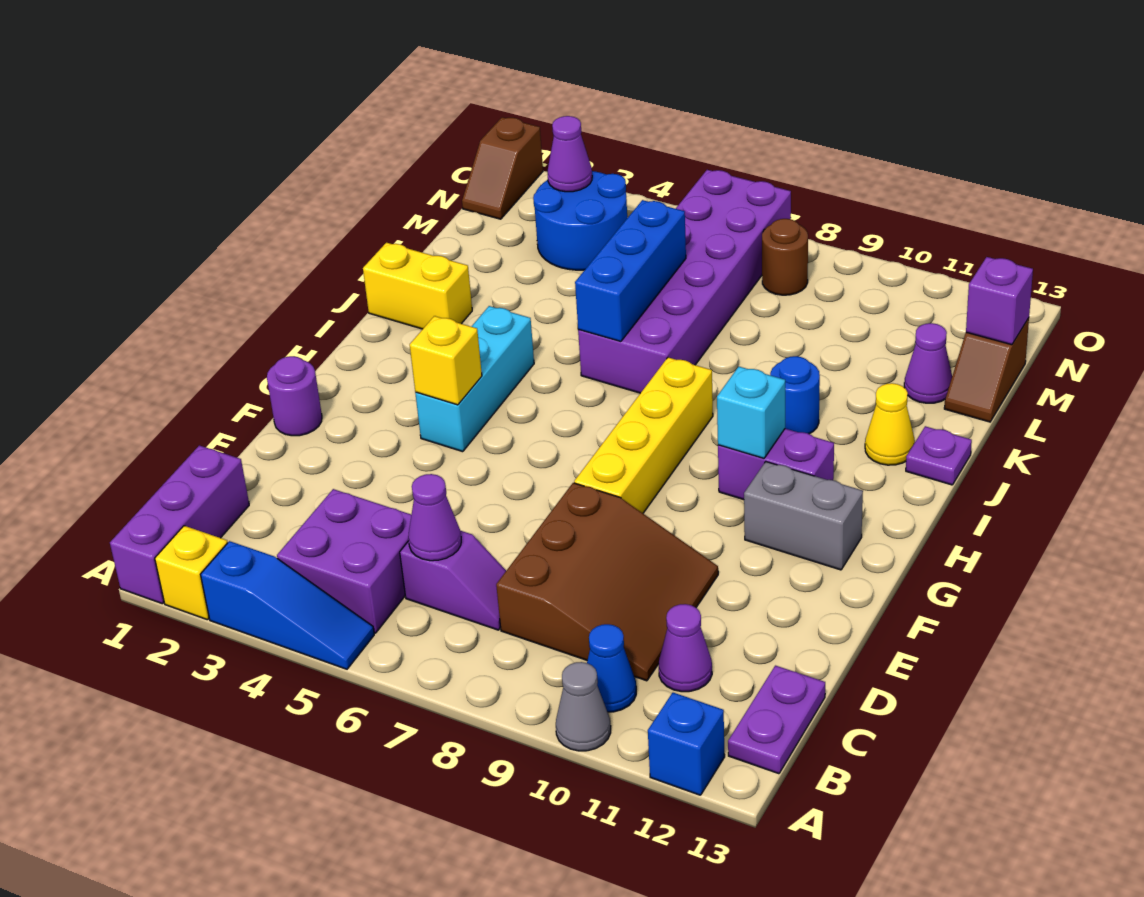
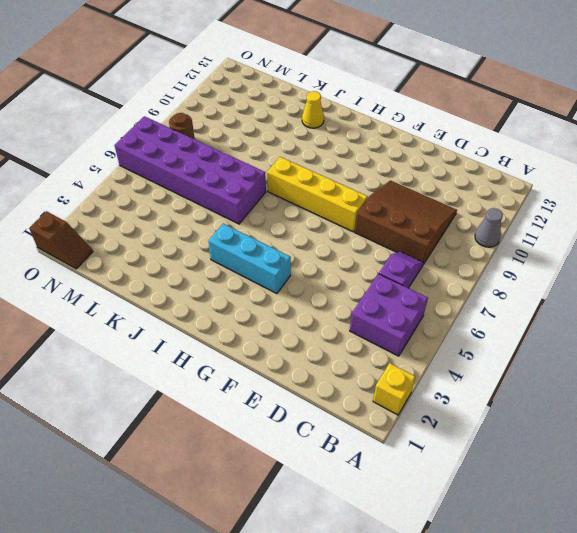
none -> purple 1x3 brick [110,445,249,604]
none -> blue 1x3 slope [201,541,374,669]
none -> blue 1x1 brick [648,693,725,795]
none -> blue 1x1 cone [587,624,636,712]

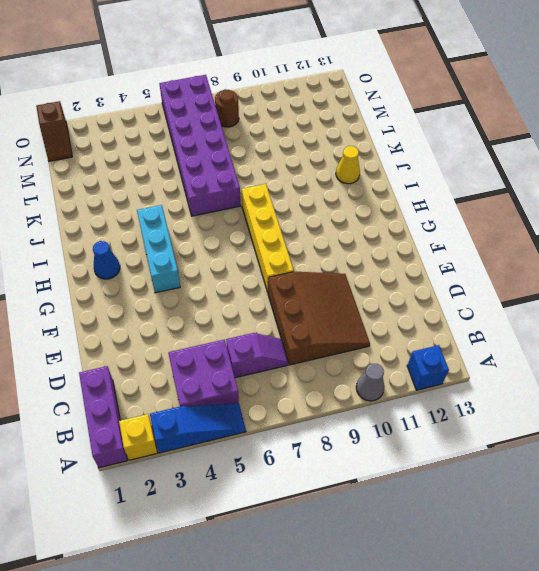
blue 1x1 cone [93,241,120,279] -> blue 1x1 cone moved to [587,624,636,712]
none -> purple 1x2 plate [728,666,825,774]
none -> purple 1x1 cone [659,604,712,692]
none -> purple 1x1 round brick [267,356,322,436]
none -> grey 1x2 brick [744,462,863,570]

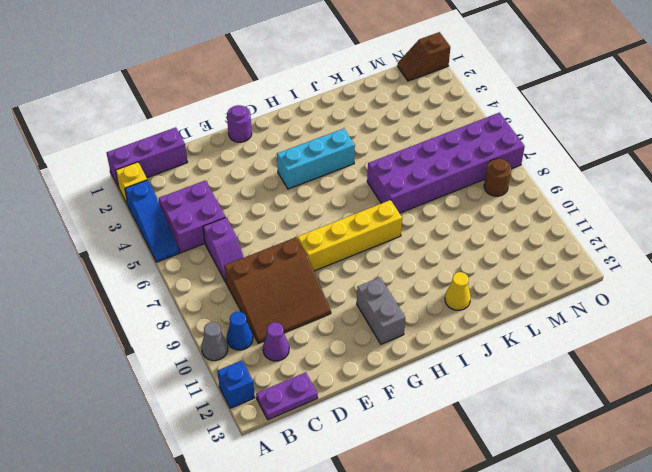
none -> purple 1x2 brick [718,429,834,500]
none -> yellow 1x2 brick [363,243,472,329]
none -> blue 1x1 round brick [770,356,820,434]
none -> purple 1x1 plate [906,426,972,485]

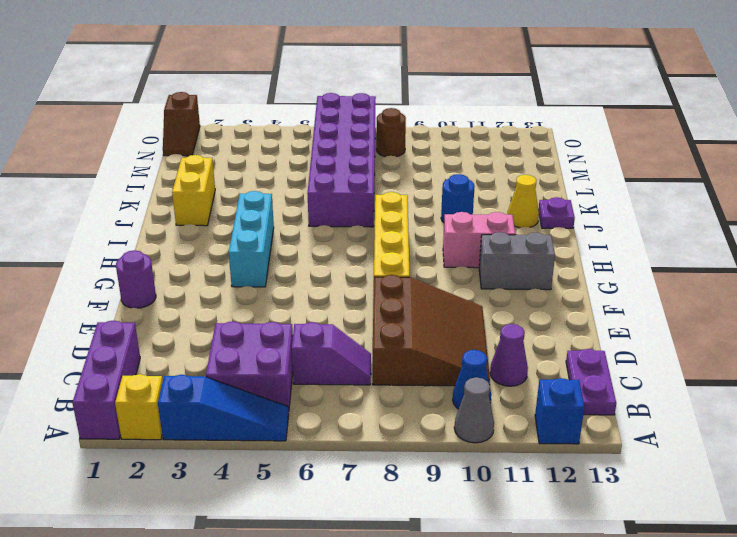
pink 1x2 brick [443,212,515,268] -> purple 1x2 brick [718,429,834,500]
yellow 1x2 brick [172,155,215,226] -> yellow 1x2 brick turned to [363,243,472,329]
none -> purple 1x1 cone [904,323,952,403]
none -> brown 1x2 slope [944,318,1029,422]
none -> blue 2x2 round brick [533,171,627,270]
none -> purple 1x1 cone [408,474,461,561]

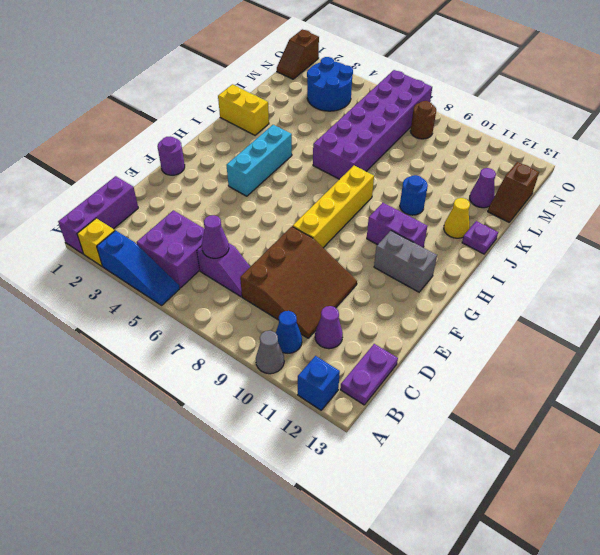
none -> yellow 1x1 brick [410,316,482,405]
none -> cyan 1x1 brick [717,367,785,458]
none -> blue 1x3 brick [575,200,686,342]
none -> purple 1x1 brick [966,257,1033,345]

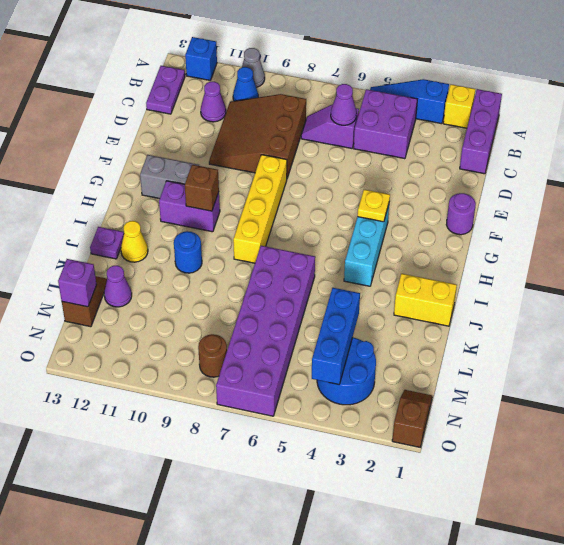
yellow 1x1 plate [358,190,390,222] -> yellow 1x1 brick [410,316,482,405]
brown 1x1 brick [185,165,219,211] -> cyan 1x1 brick [717,367,785,458]
blue 1x3 brick [312,288,360,385] -> blue 1x3 brick moved to [575,200,686,342]
none -> purple 1x1 cone [548,116,592,192]

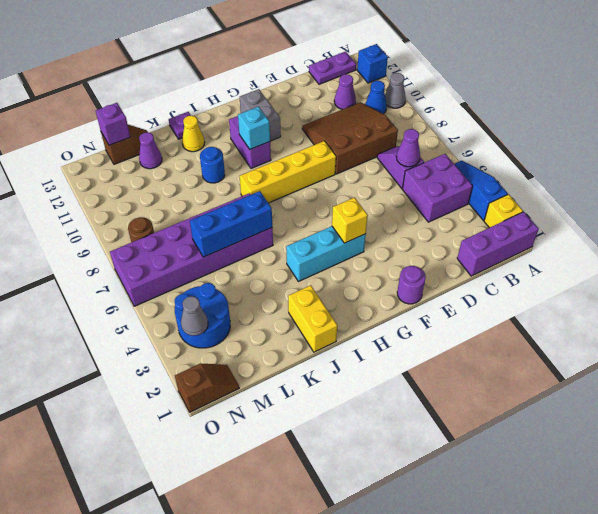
grey 1x1 cone [181,296,208,336] -> purple 1x1 cone [548,116,592,192]

